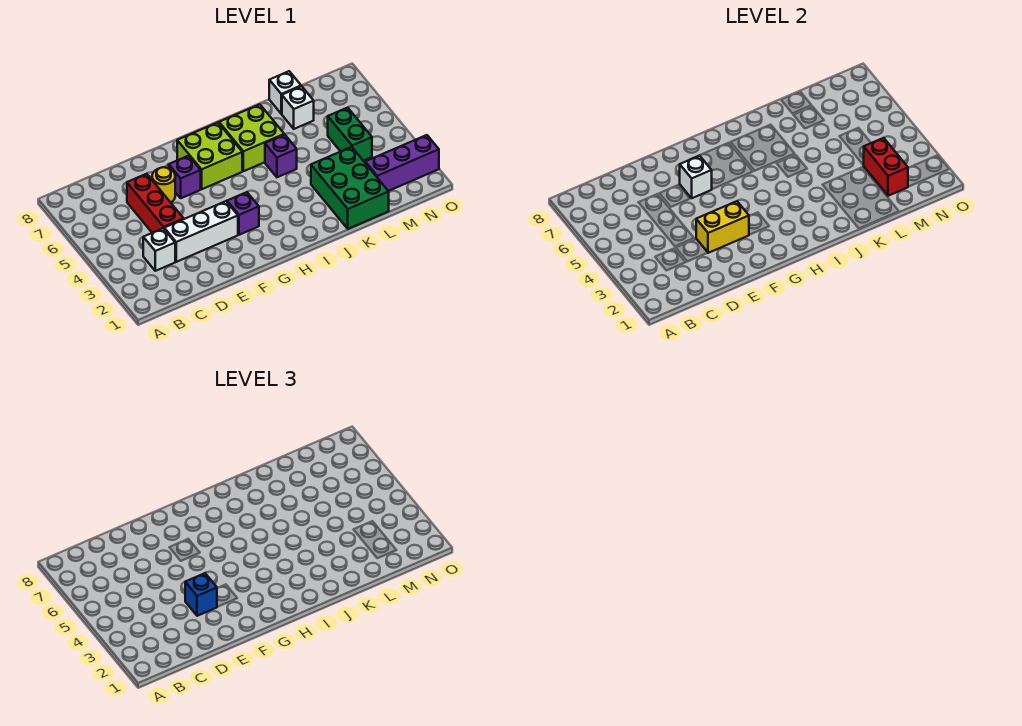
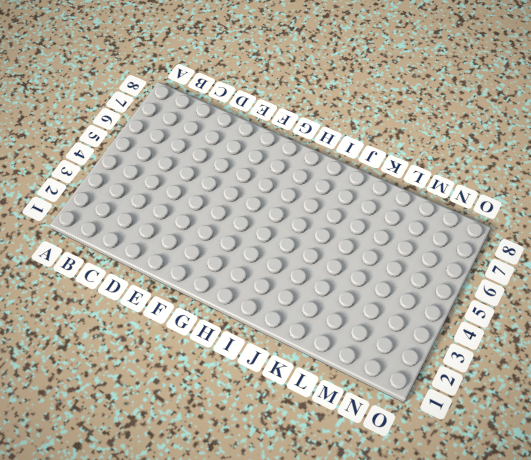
none -> white 1x1 brick [143,228,175,271]
none -> white 1x3 brick [164,201,238,262]
none -> red 1x3 brick [127,174,183,233]

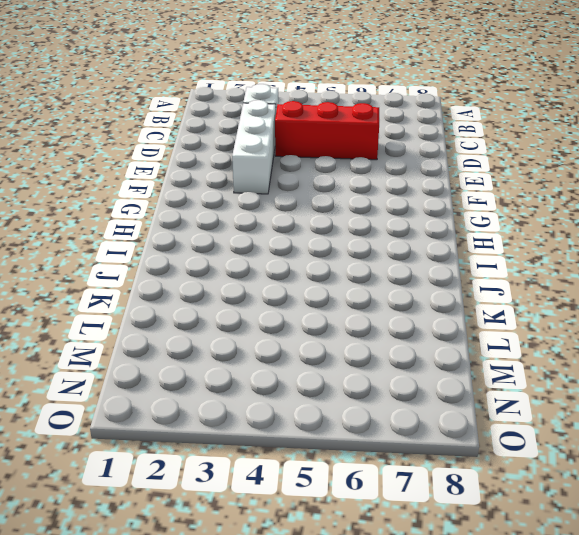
none -> yellow 1x1 round brick [152,167,175,202]
none -> purple 1x1 brick [169,156,201,198]
none -> purple 1x1 brick [227,192,259,235]

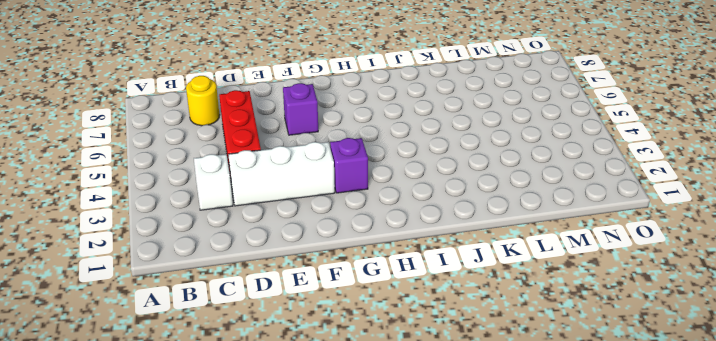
yellow 1x1 round brick [186,76,219,126] -> yellow 1x1 round brick moved to [152,167,175,202]
none -> lime 2x2 brick [177,123,242,189]
none -> lime 2x2 brick [219,104,284,171]
none -> purple 1x1 brick [265,135,297,177]

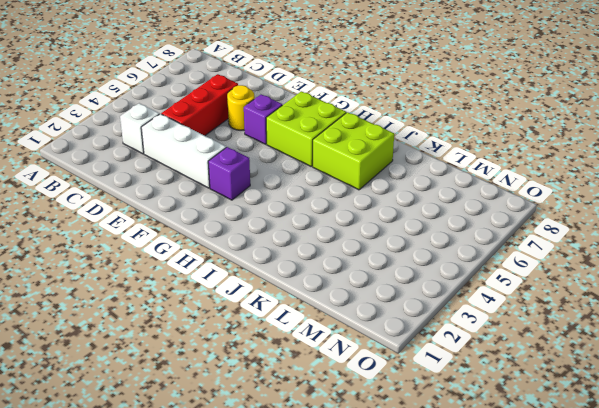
none -> purple 1x1 brick [265,135,297,177]
none -> green 2x3 brick [311,147,389,229]
none -> white 1x1 brick [282,86,314,129]

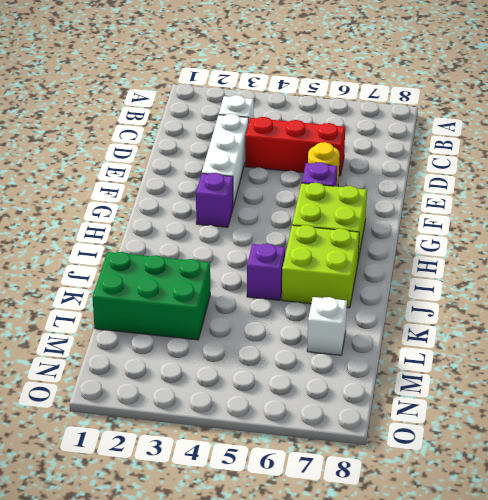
none -> white 1x1 brick [269,71,301,114]
none -> purple 1x3 brick [365,135,439,191]
none -> green 1x2 brick [328,108,372,161]

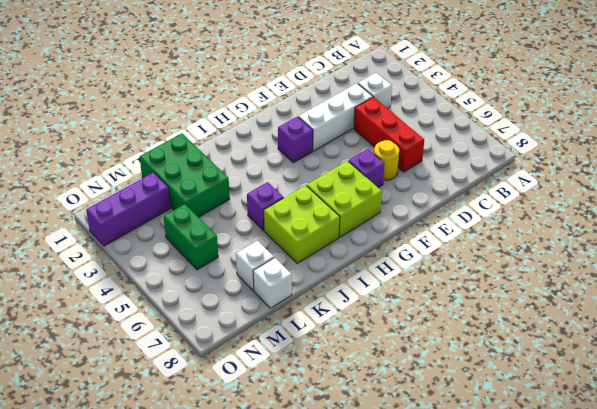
none -> yellow 1x2 brick [696,201,749,253]
none -> white 1x1 brick [680,156,712,198]
none -> red 1x2 brick [864,138,908,196]

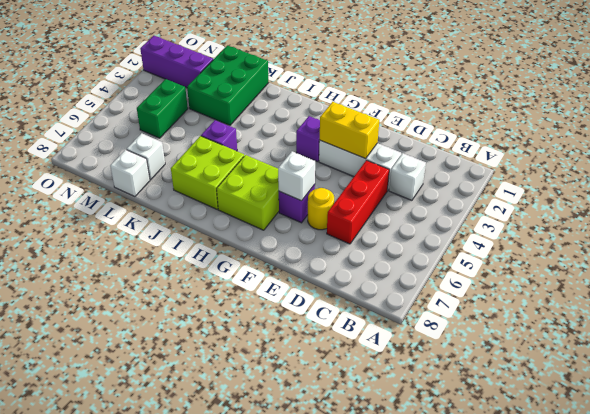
none -> red 1x2 brick [864,138,908,196]
none -> blue 1x1 brick [185,573,217,616]

